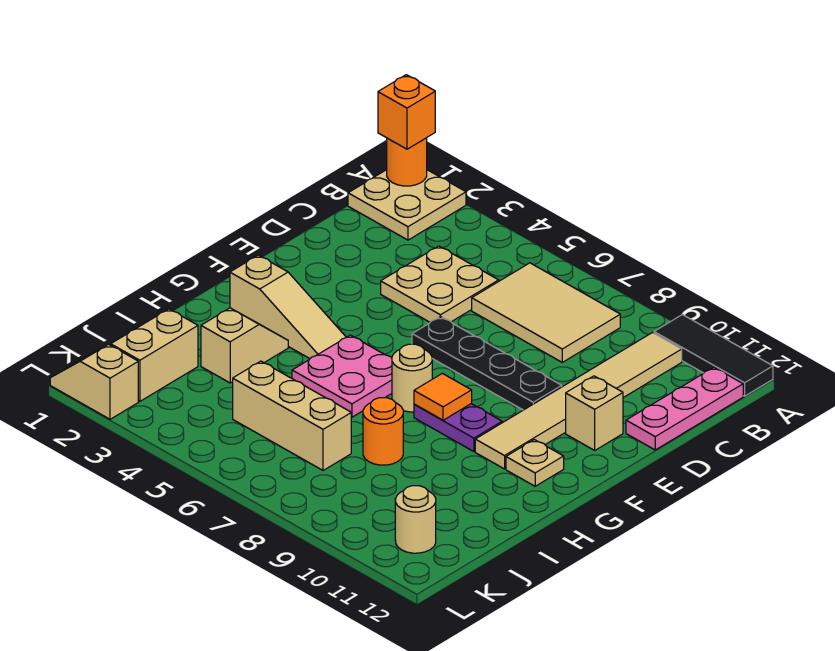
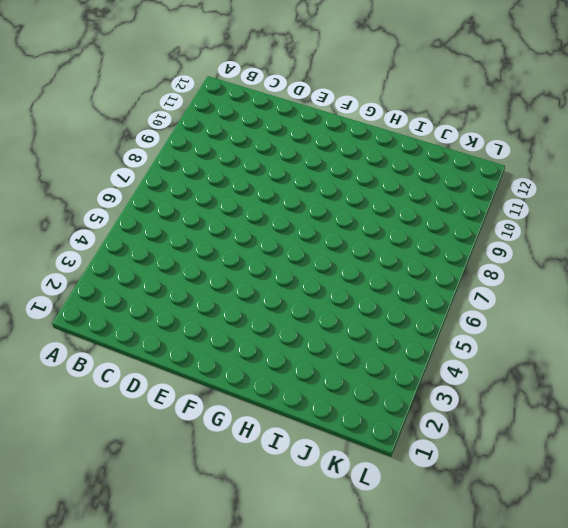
none -> tan 2x2 plate [348,170,466,240]
none -> black 1x3 tile [654,315,773,396]
none -> tan 2x3 tile [472,263,620,362]

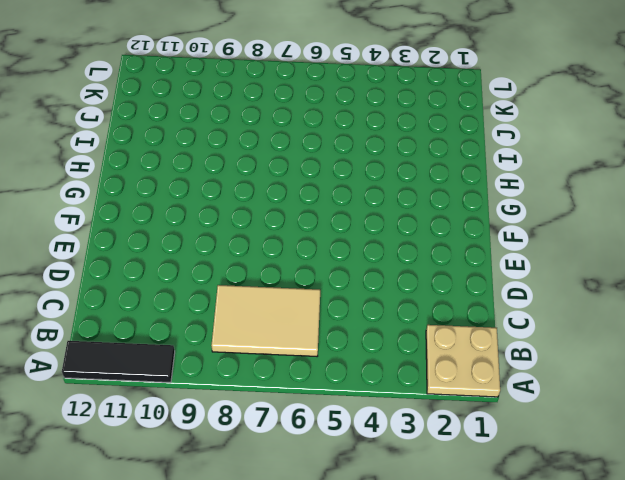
none -> tan 1x6 tile [475,333,682,469]
none -> pink 1x3 plate [626,367,743,450]
none -> tan 2x2 plate [381,246,499,322]

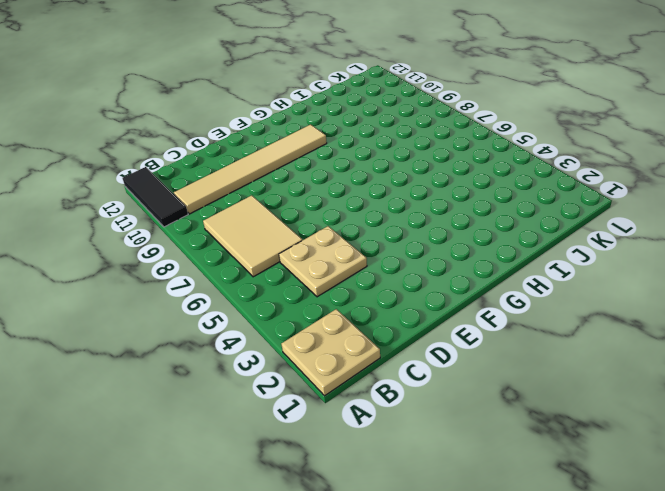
none -> pink 1x3 plate [626,367,743,450]
none -> black 1x4 plate [412,317,562,410]
none -> tan 1x1 brick [566,376,623,450]

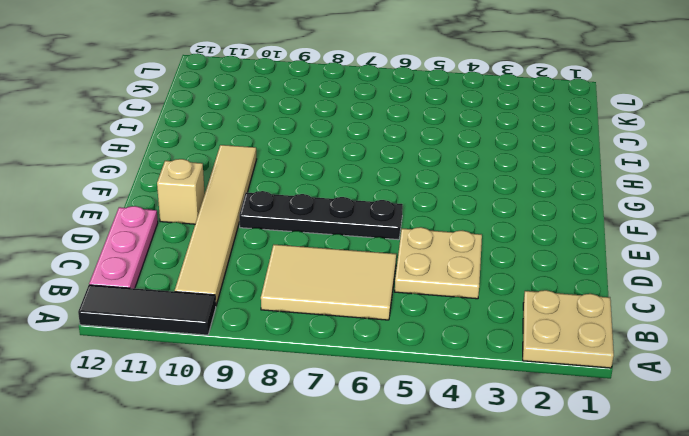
none -> tan 1x3 slope [230,255,346,359]
none -> pink 2x2 plate [292,335,392,417]
none -> tan 1x1 round brick [392,344,432,412]

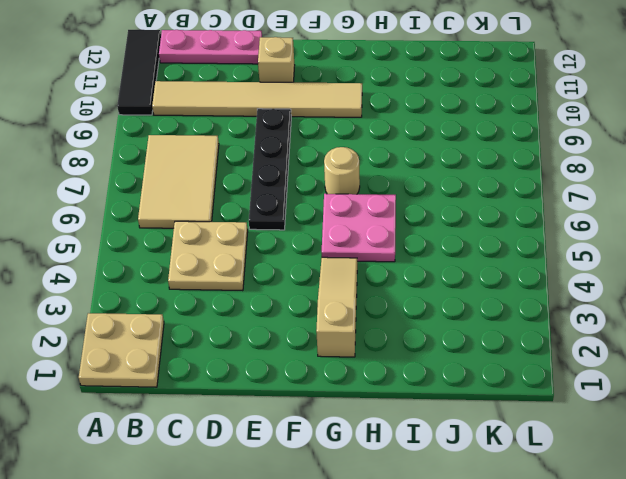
none -> purple 1x2 plate [414,404,502,452]
none -> tan 1x1 plate [506,440,564,486]
none -> tan 1x2 slope [201,308,288,383]

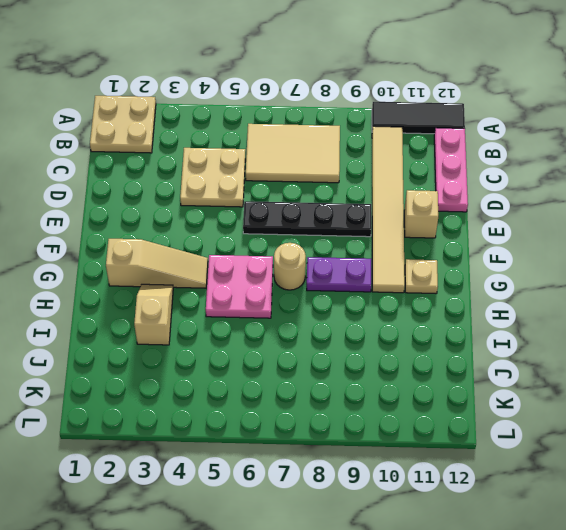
none -> orange 1x1 round brick [363,398,403,465]
none -> tan 1x2 brick [111,309,198,401]
none -> tan 1x3 brick [233,361,351,470]

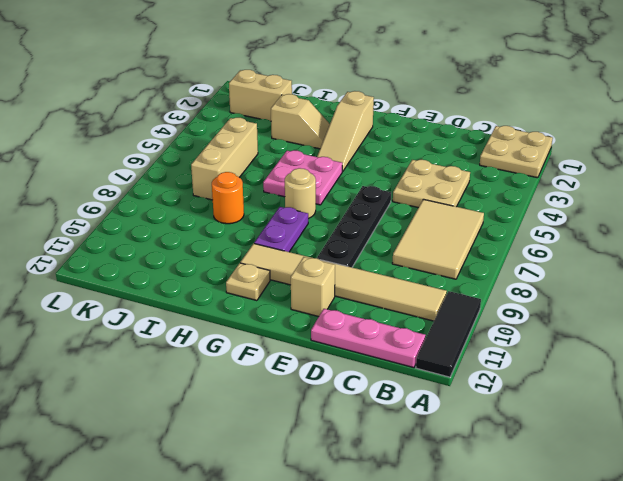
none -> tan 1x1 round brick [395,486,436,553]
none -> tan 1x2 slope [50,344,138,419]
none -> orange 1x1 round brick [387,138,427,186]

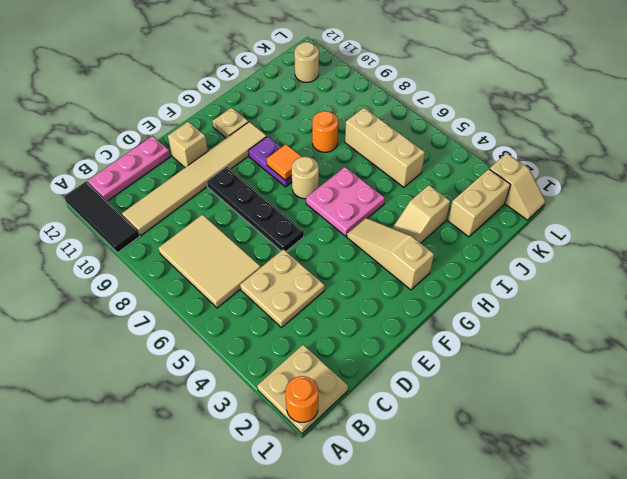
none -> orange 1x1 brick [378,75,435,149]

